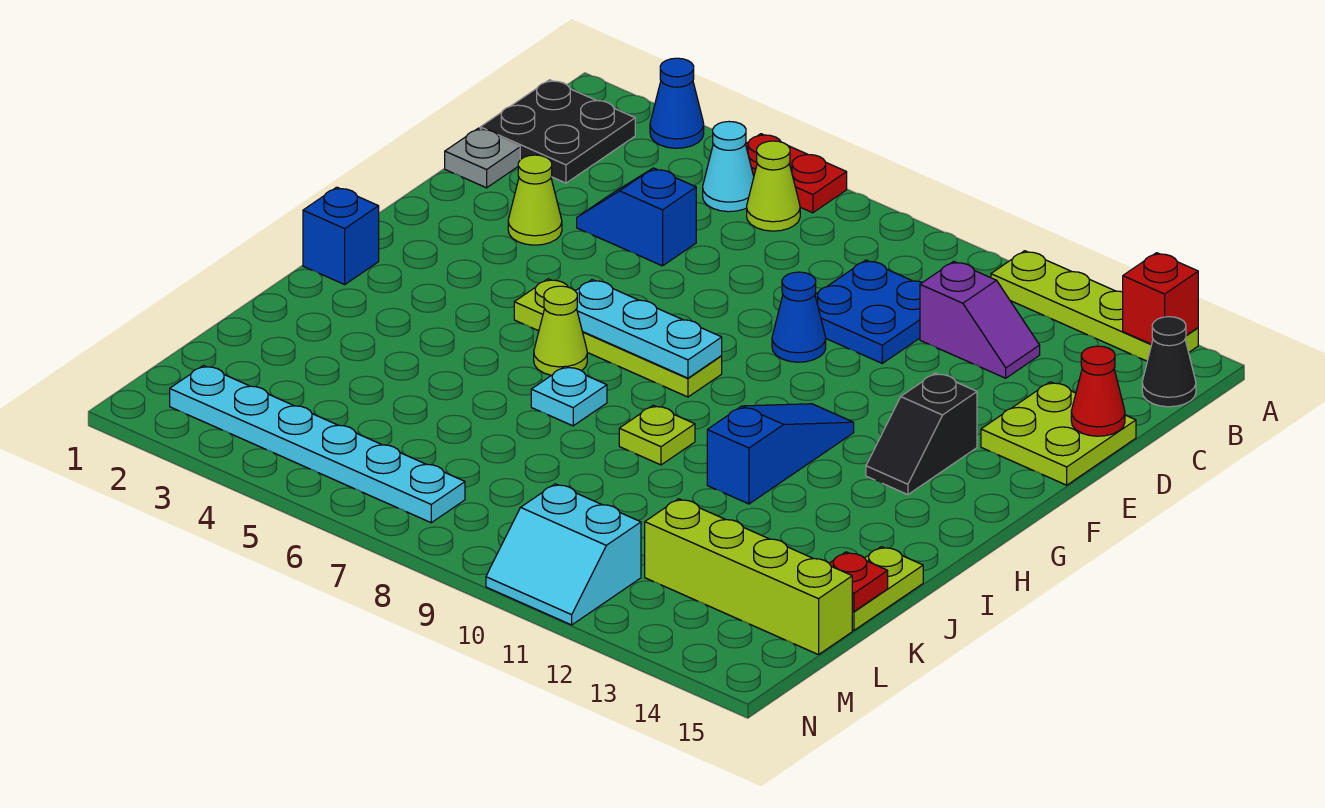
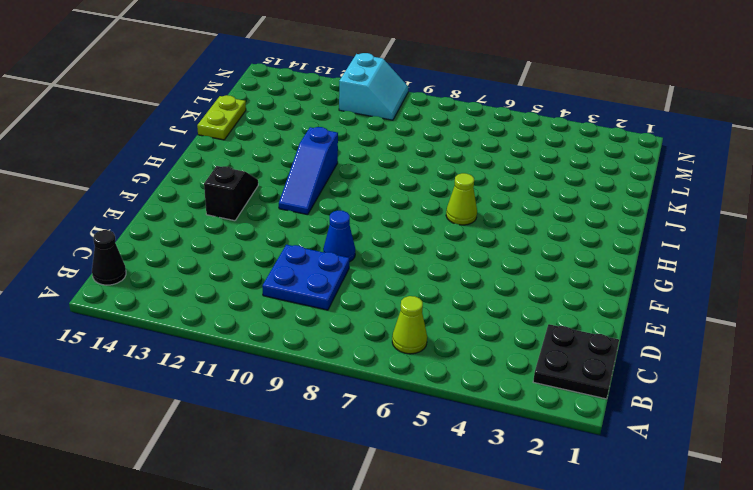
cyan 2x2 slope [339,53,408,120] -> cyan 2x2 slope turned to [486,484,641,625]
none -> blue 1x1 cone [650,58,704,148]
none -> red 1x2 plate [746,134,847,213]
none -> lime 1x4 plate [991,251,1198,361]

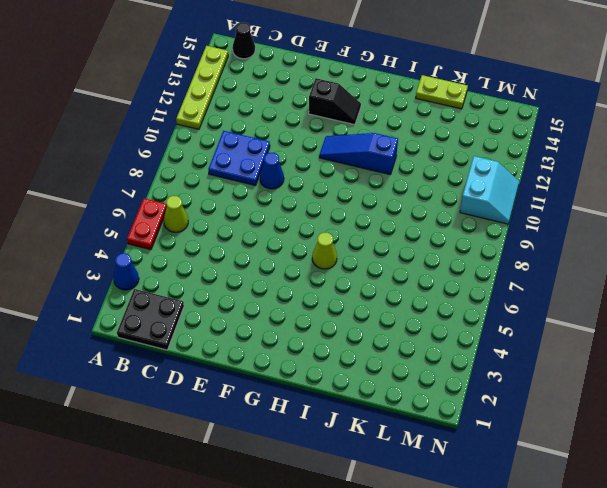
none -> cyan 1x1 cone [703,122,754,212]
none -> purple 1x2 slope [920,261,1040,378]
none -> grey 1x1 plate [445,128,520,188]

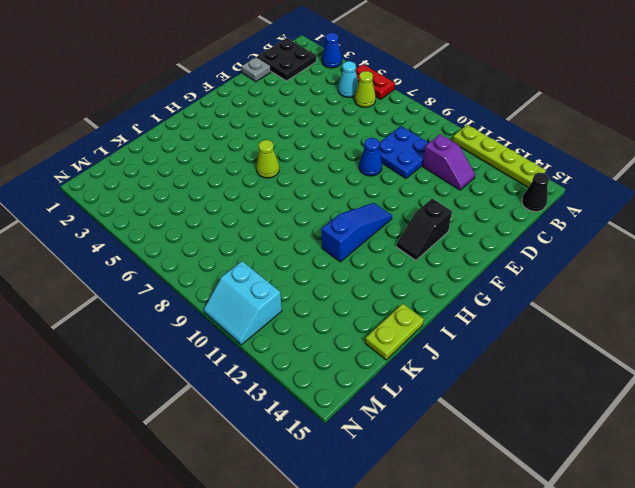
none -> blue 1x2 slope [577,168,696,266]
none -> lime 2x2 plate [981,382,1136,485]
none -> lime 1x1 cone [508,155,562,245]

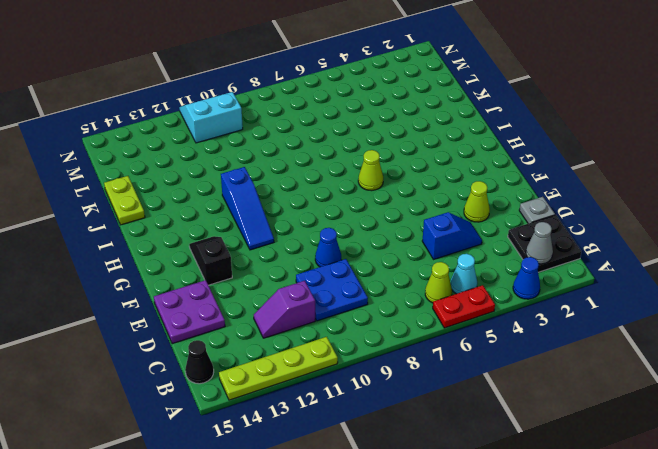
grey 1x1 cone [526,222,553,264] -> none
purple 2x2 plate [154,280,225,344] -> lime 2x2 plate [981,382,1136,485]
none -> lime 1x4 plate [514,279,722,397]
none -> blue 1x1 brick [303,187,379,284]
none -> cyan 1x1 plate [531,366,607,426]

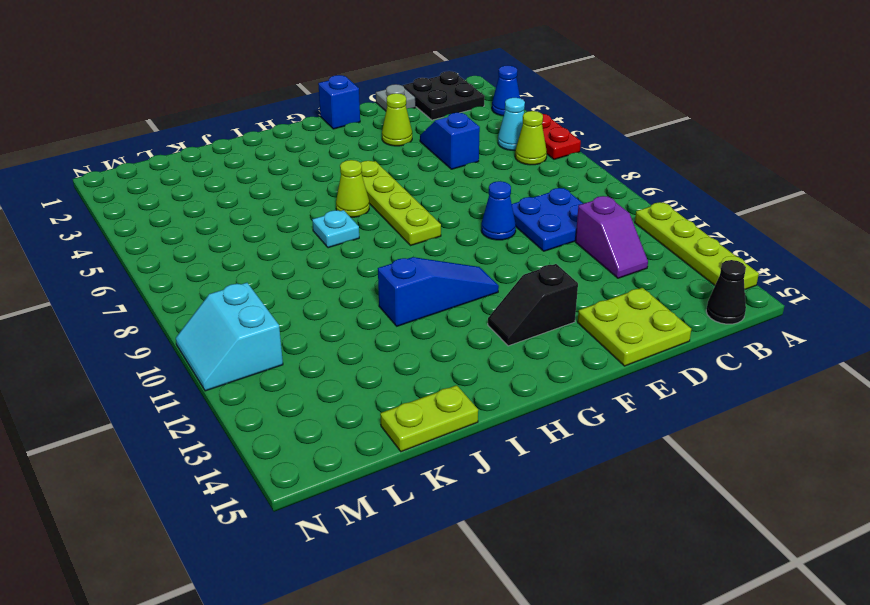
blue 1x1 brick [318,75,360,129] -> blue 1x1 brick moved to [303,187,379,284]
none -> lime 1x1 plate [619,405,695,465]
none -> lime 1x4 brick [645,499,852,655]
none -> cyan 1x6 plate [170,366,465,523]

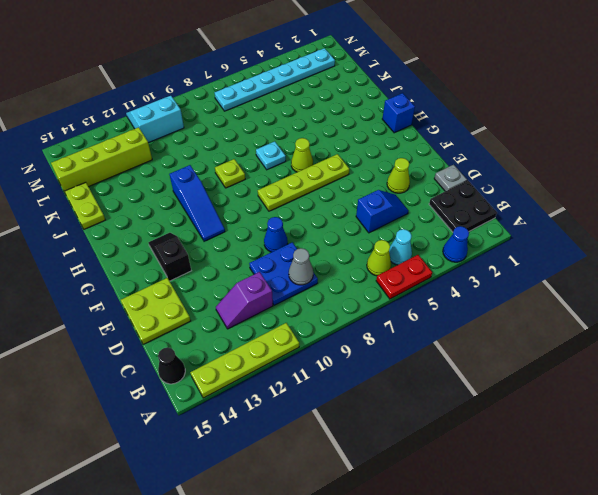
grey 1x1 cone [289,248,313,285] -> none
none -> red 1x1 brick [1123,253,1198,344]
none -> red 1x1 cone [1071,346,1125,436]
none -> cyan 1x3 plate [576,280,722,378]

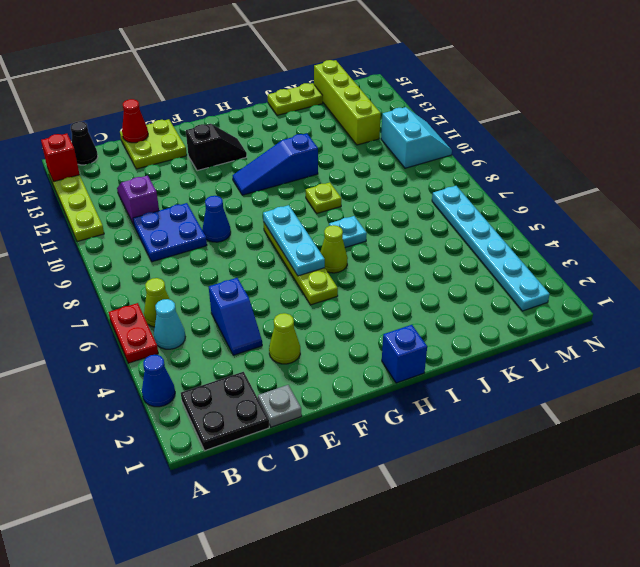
none -> red 1x1 plate [829,552,888,612]

